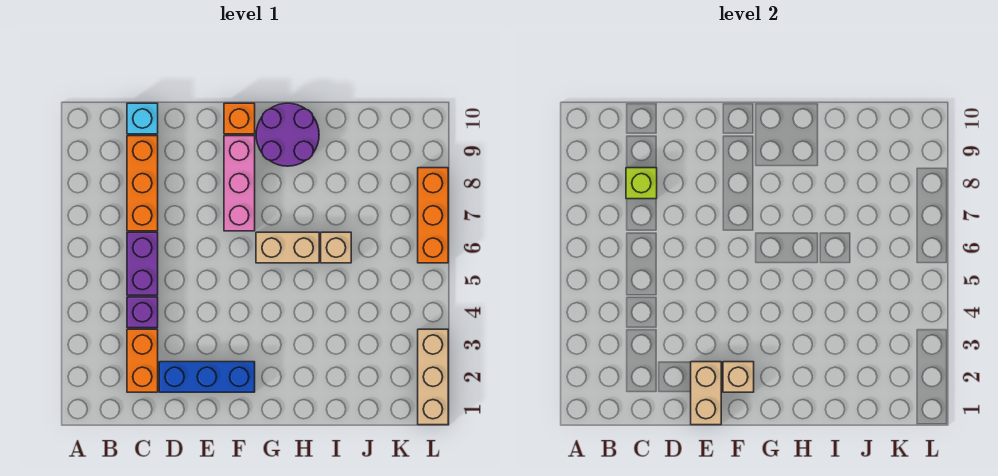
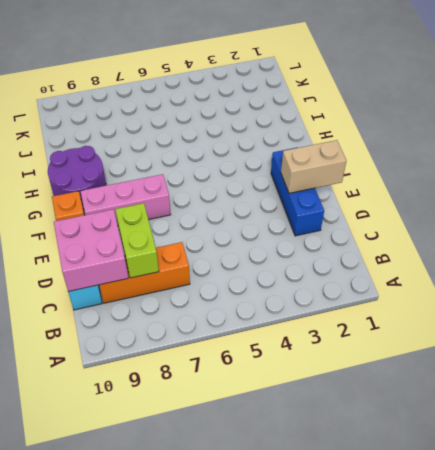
lime 1x2 brick [115,203,159,278] -> lime 1x1 brick [626,168,657,199]
pink 2x2 brick [54,209,128,292] -> none
none -> orange 1x2 brick [127,329,158,392]
none -> purple 1x1 brick [127,297,158,328]
none -> purple 1x2 brick [127,232,158,295]

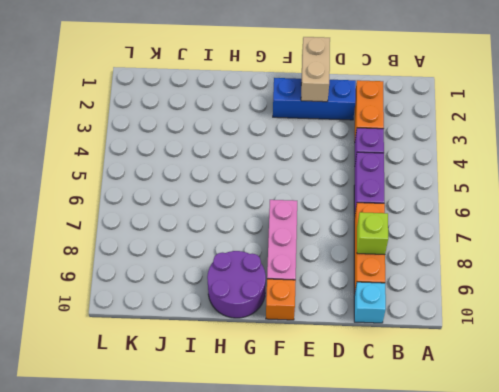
none -> tan 1x2 brick [256,232,319,263]
none -> tan 1x1 brick [321,232,351,263]
none -> tan 1x3 brick [418,329,448,425]

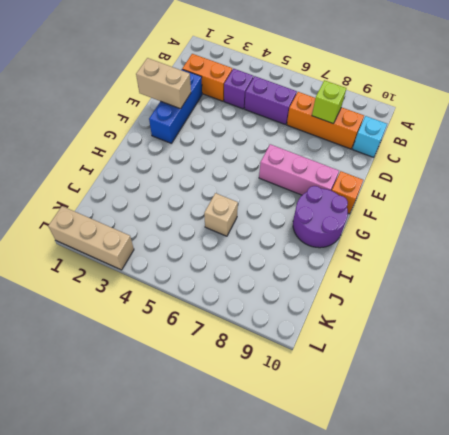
none -> tan 1x2 brick [256,232,319,263]
none -> orange 1x3 brick [418,168,448,263]
none -> tan 1x1 brick [723,362,754,392]

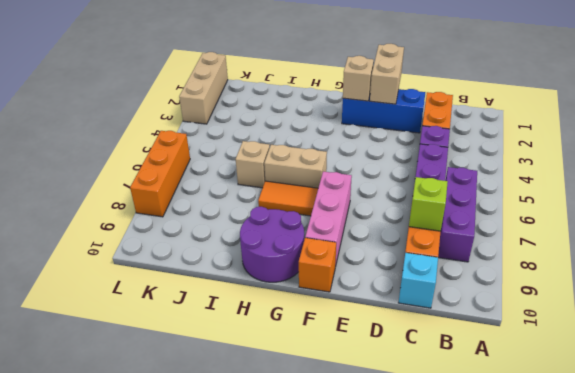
purple 1x3 brick [438,167,477,262] -> none
orange 1x2 tile [258,181,318,216] -> none

